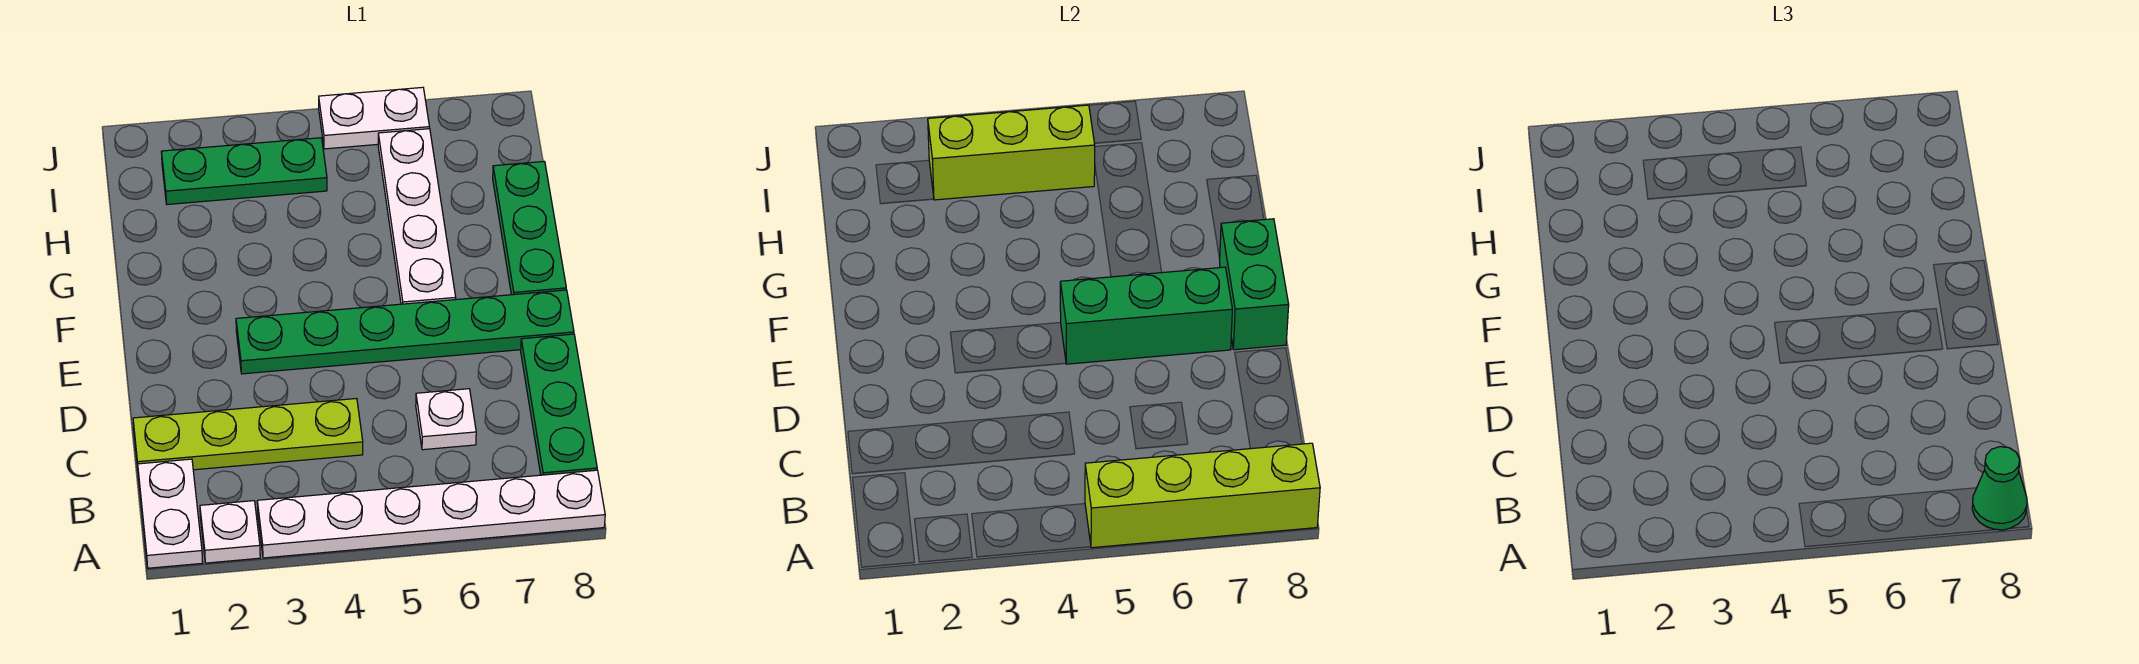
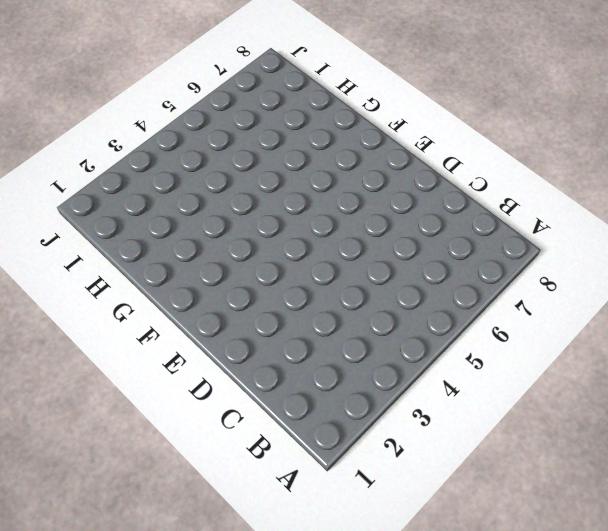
none -> white 1x2 plate [138,459,203,568]
none -> white 1x1 plate [200,501,260,563]
none -> white 1x6 plate [257,470,605,558]

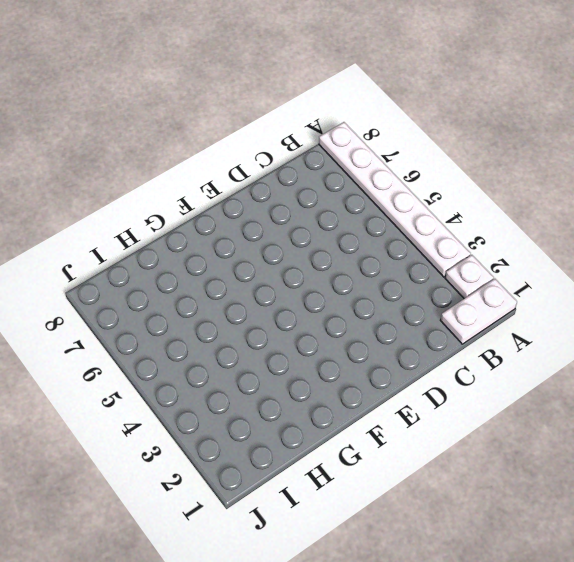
none -> green 1x3 plate [521,334,597,475]
none -> lime 1x4 plate [133,398,363,470]
none -> white 1x1 plate [416,389,476,450]

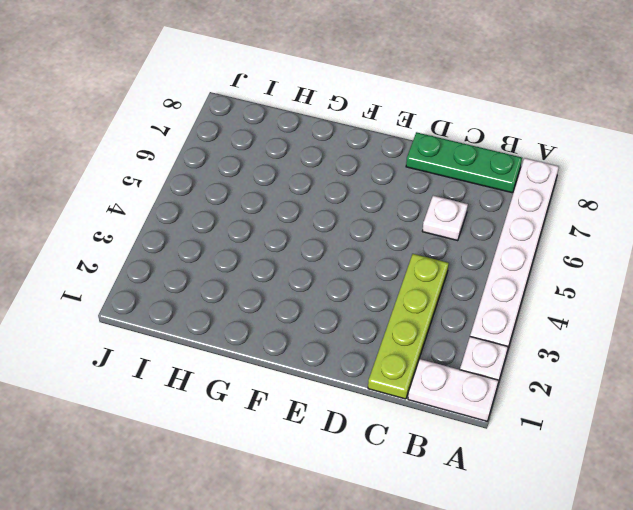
none -> green 1x6 plate [236,290,574,374]
none -> white 1x4 plate [378,129,456,304]
none -> green 1x3 plate [493,161,566,295]

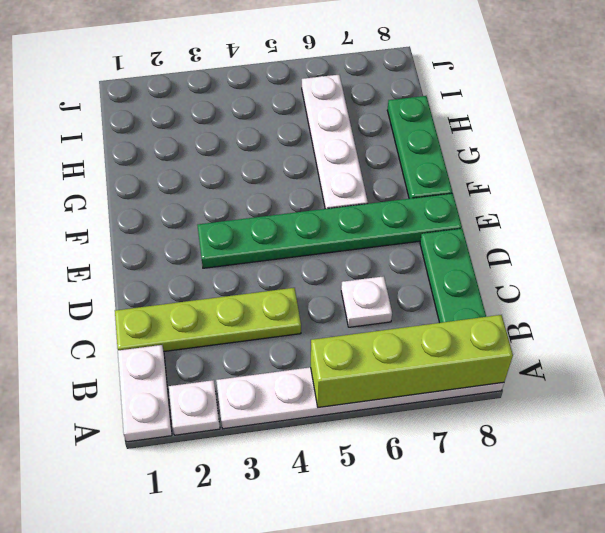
none -> green 1x3 plate [161,138,327,204]
none -> white 1x2 plate [319,87,429,149]
none -> green 1x3 brick [1060,267,1232,364]

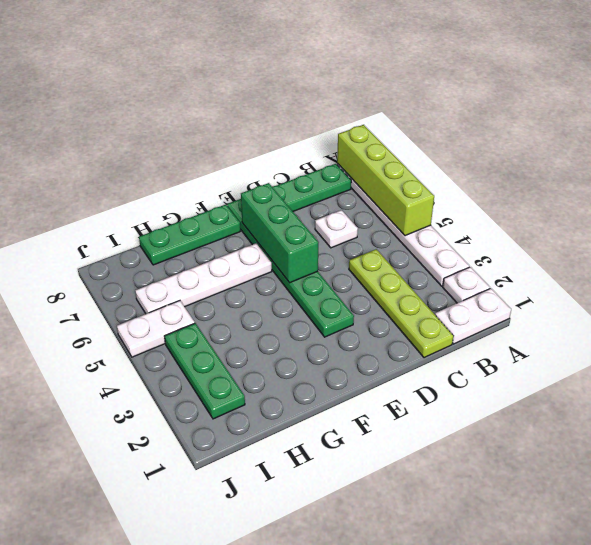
white 1x2 plate [117,301,195,357] -> white 1x2 plate turned to [319,87,429,149]
none -> green 1x2 brick [1219,219,1289,350]
none -> lime 1x3 brick [928,105,1095,200]
none -> green 1x1 cone [1972,447,2027,530]

